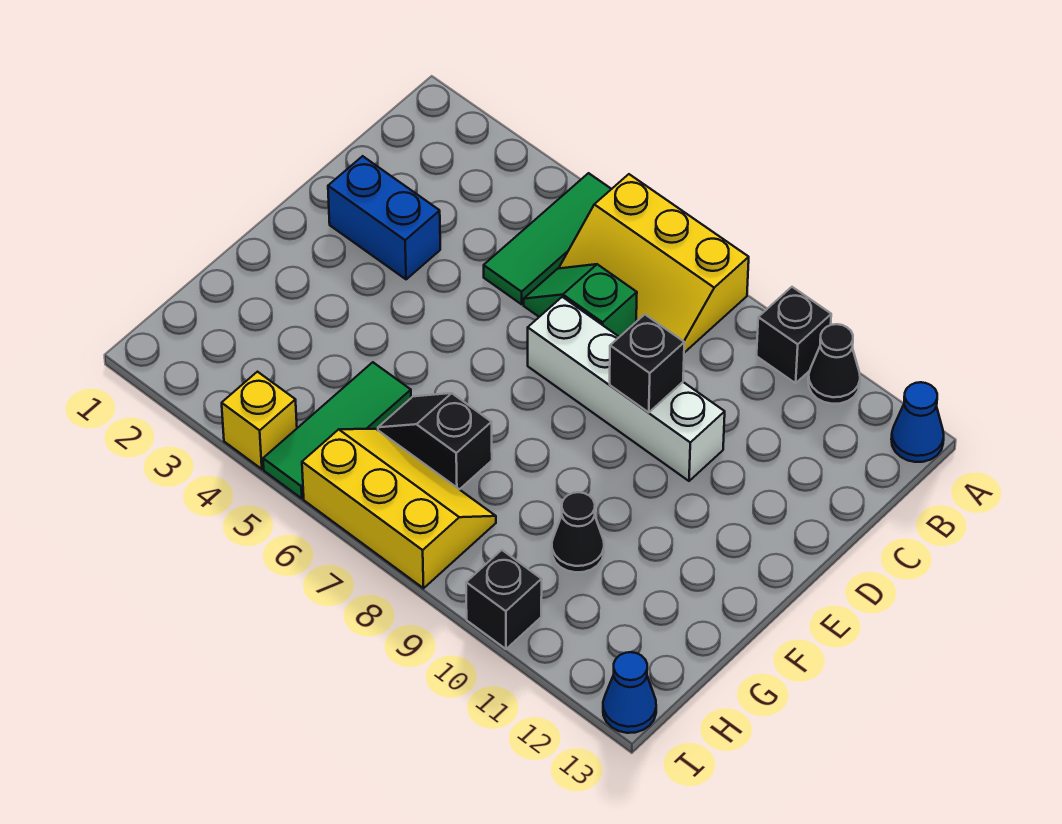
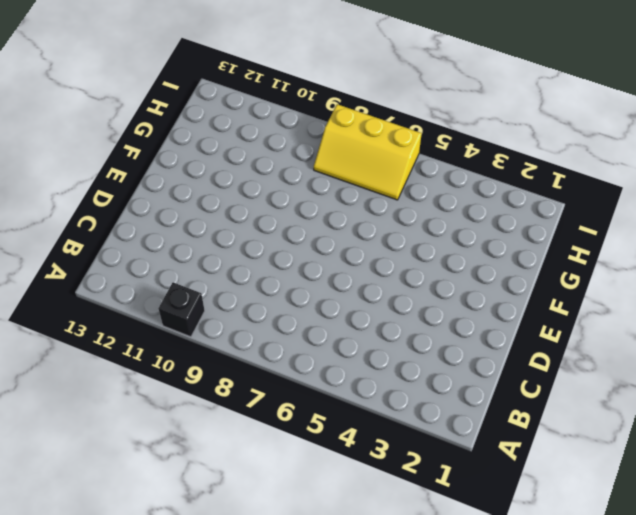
none -> green 1x3 tile [484,173,611,304]
none -> yellow 2x3 slope [559,174,749,353]
none -> black 1x1 cone [808,324,860,404]

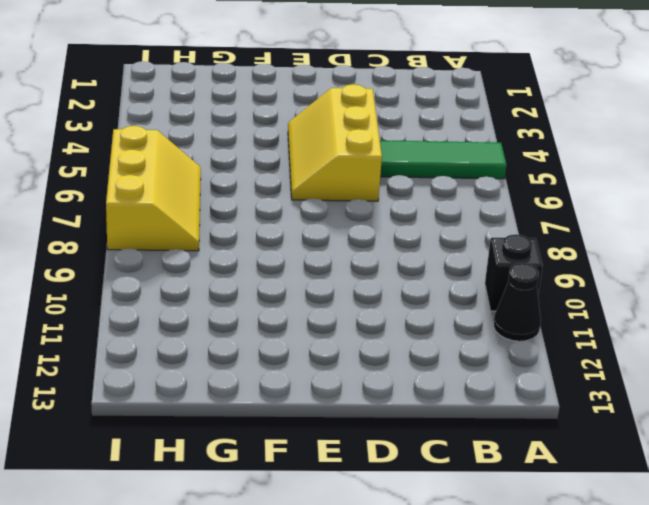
yellow 2x3 slope [288,84,382,201] -> yellow 2x3 slope moved to [559,174,749,353]
none -> blue 1x1 cone [891,382,944,462]
none -> green 1x2 slope [524,264,637,337]
none -> blue 1x2 brick [328,156,440,279]

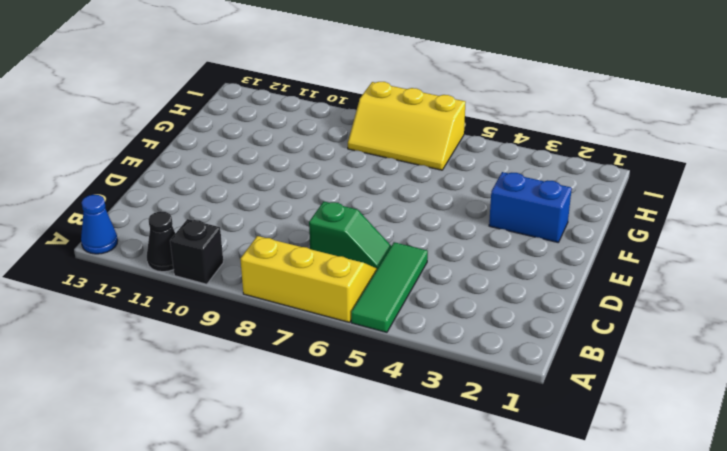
blue 1x2 brick [489,172,572,242] -> blue 1x2 brick moved to [328,156,440,279]
none -> white 1x4 brick [528,297,725,481]
none -> green 1x3 tile [263,362,411,499]
none -> black 1x2 slope [378,393,492,490]

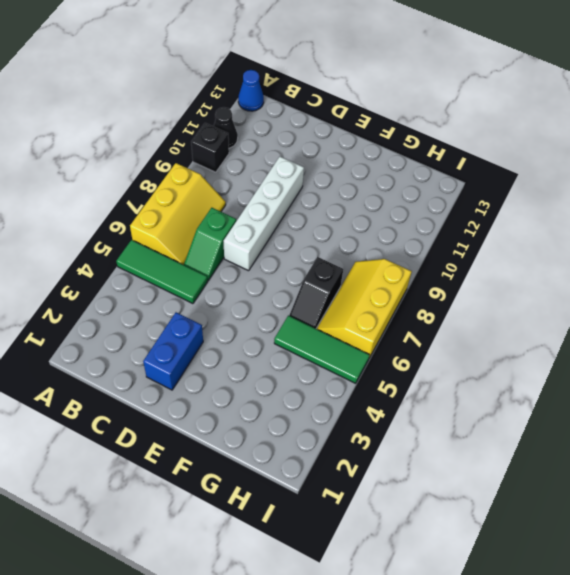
none -> black 1x1 cone [552,492,604,572]
none -> yellow 1x1 brick [222,372,297,469]
none -> black 1x1 brick [466,550,542,649]

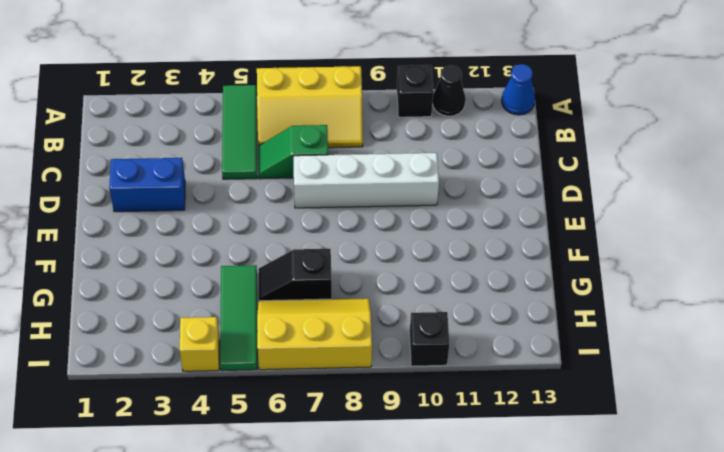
none -> black 1x1 cone [552,492,604,572]
none -> blue 1x1 cone [603,652,656,733]
none -> black 1x1 brick [610,315,684,413]

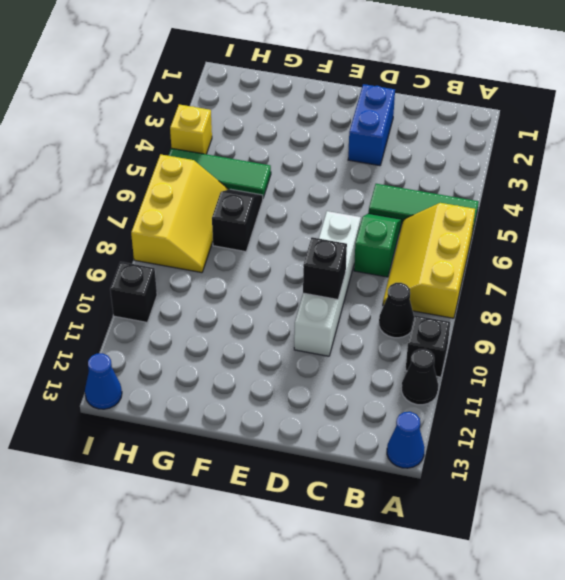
black 1x1 cone [379,283,414,338] -> black 1x1 cone moved to [552,492,604,572]

